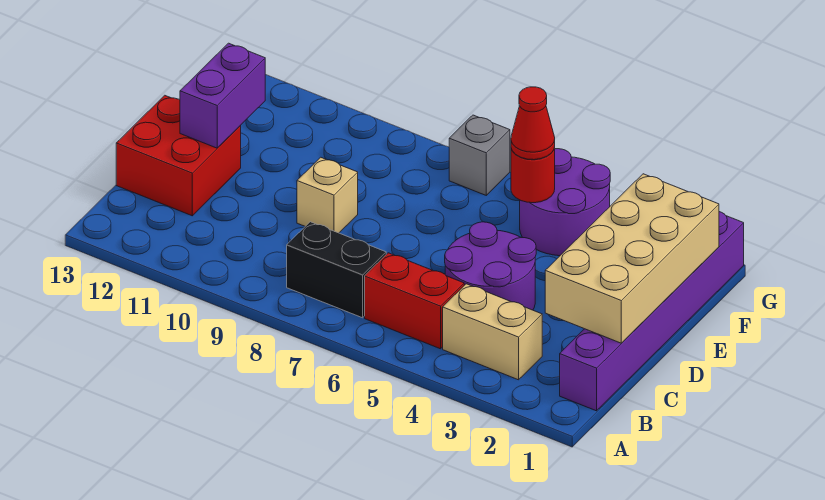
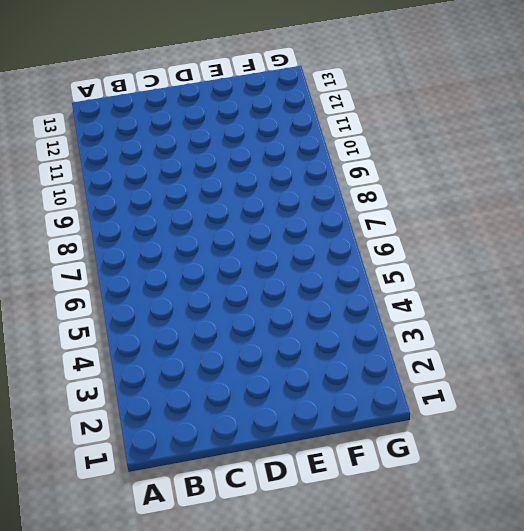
none -> purple 1x6 brick [560,212,744,411]
none -> tan 1x2 brick [443,284,542,380]
none -> red 1x2 brick [365,253,464,349]

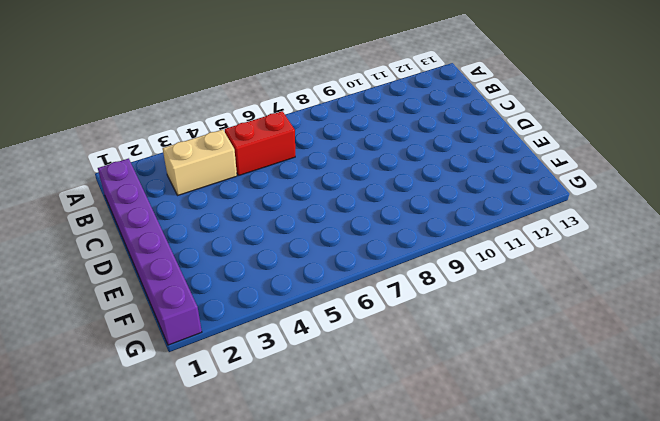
none -> black 1x2 brick [287,222,386,318]
none -> purple 2x2 round brick [445,222,536,310]
none -> red 2x2 brick [116,95,241,216]

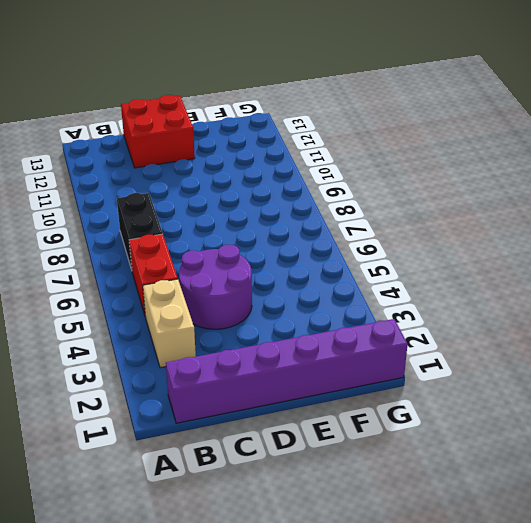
none -> tan 1x1 brick [297,157,358,233]
none -> purple 2x2 round brick [520,149,610,256]
none -> grey 1x1 brick [449,115,510,195]

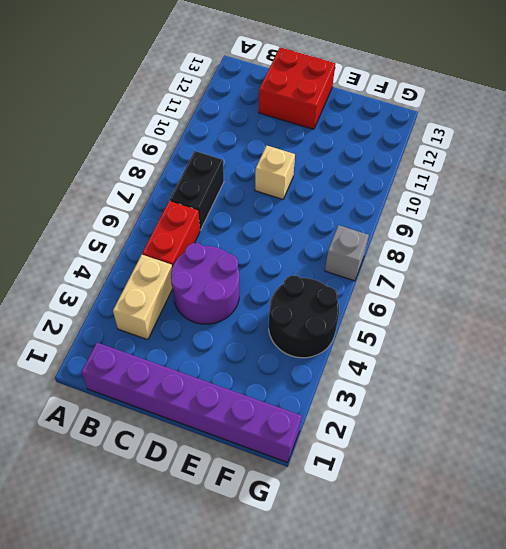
black 2x2 round brick [269,275,339,358] -> purple 2x2 round brick [520,149,610,256]
none -> tan 2x4 brick [545,174,719,343]
none -> purple 1x2 brick [180,43,265,148]
none -> red 1x1 round brick [511,147,555,203]

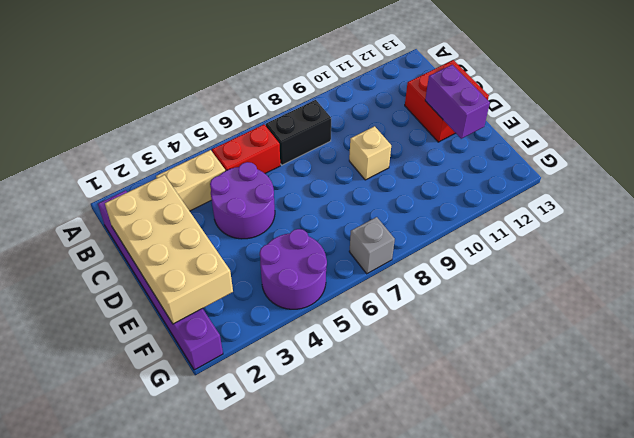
none -> red 1x1 round brick [511,147,555,203]
none -> red 1x1 cone [511,87,555,160]

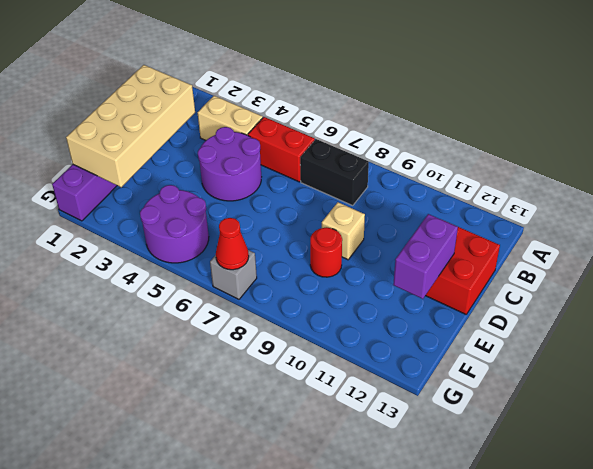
red 1x1 round brick [310,227,342,277] -> red 1x1 round brick moved to [511,147,555,203]
red 1x1 cone [216,218,249,270] -> red 1x1 cone moved to [511,87,555,160]

